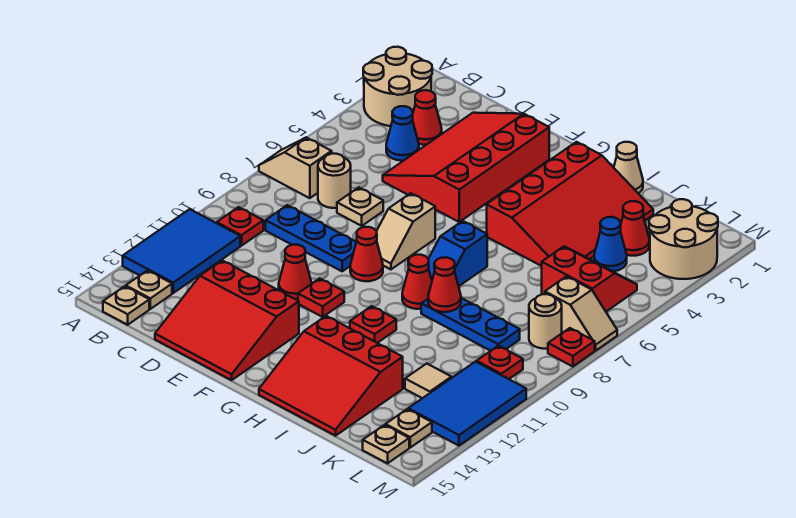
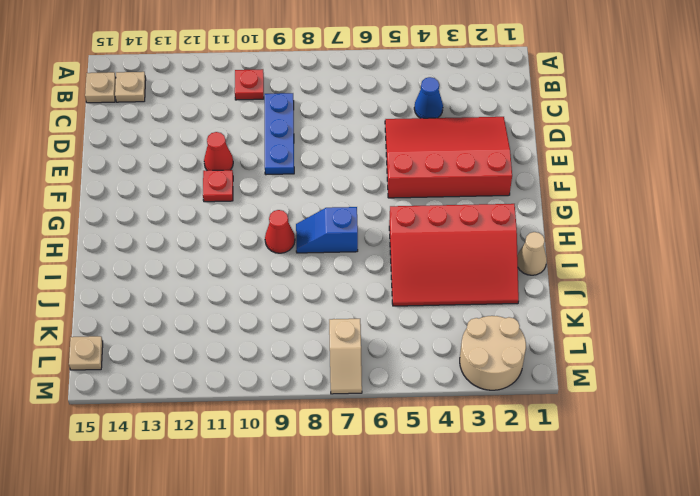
none -> tan 2x2 round brick [363,47,432,126]
none -> tan 1x2 slope [259,137,332,198]
none -> blue 2x3 tile [123,209,240,293]
none -> red 1x1 cone [413,90,442,145]

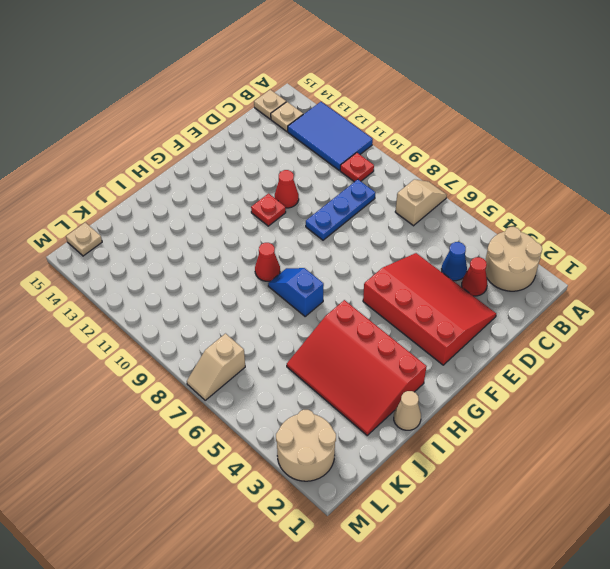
none -> tan 1x1 round brick [318,154,351,208]
none -> tan 1x1 plate [337,187,383,226]
none -> red 3x3 slope [155,260,299,380]
none -> tan 1x2 slope [377,193,435,269]

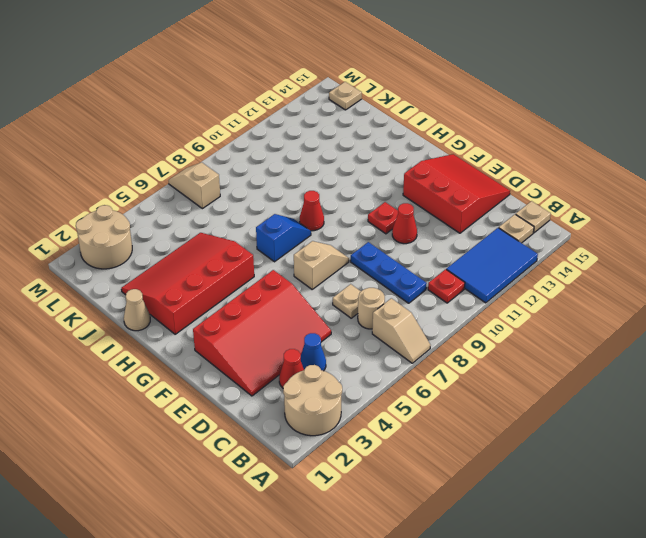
none -> red 1x1 cone [350,227,383,281]
none -> red 1x1 plate [350,306,396,343]
none -> red 3x3 slope [259,316,403,436]
none -> blue 1x3 plate [421,298,520,351]

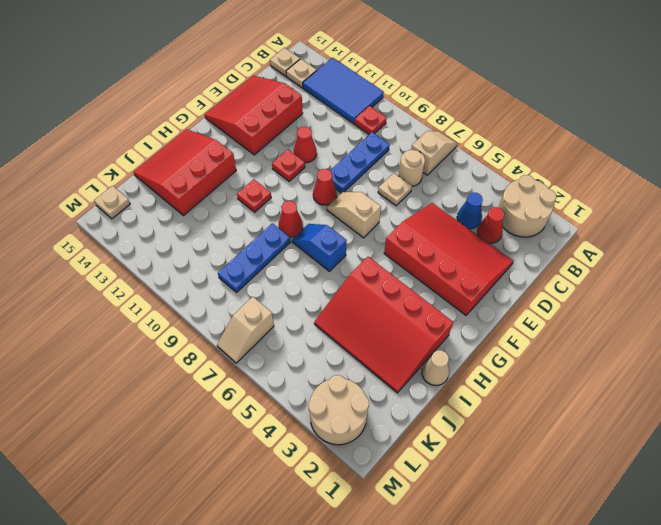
none -> red 1x1 cone [620,201,650,256]
none -> blue 1x1 cone [594,217,627,271]
none -> red 2x2 slope [542,246,637,311]
none -> tan 1x1 tile [405,364,452,398]

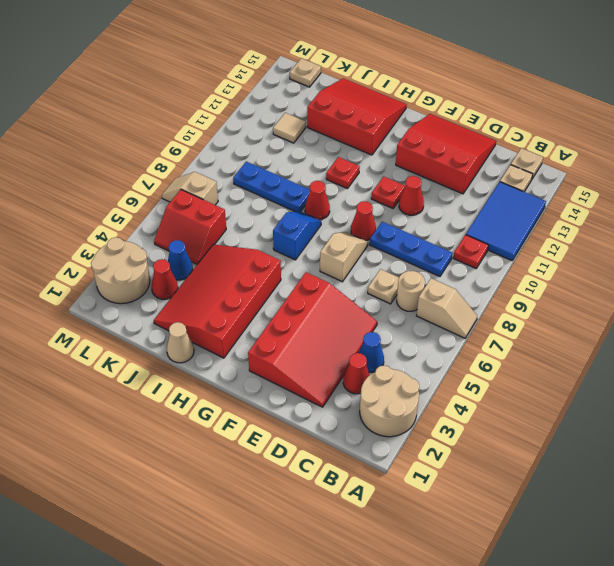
none -> tan 1x1 round brick [529,294,562,349]
none -> red 1x1 plate [477,346,523,379]
none -> blue 2x3 tile [408,362,526,446]
none -> tan 1x1 plate [386,409,432,447]

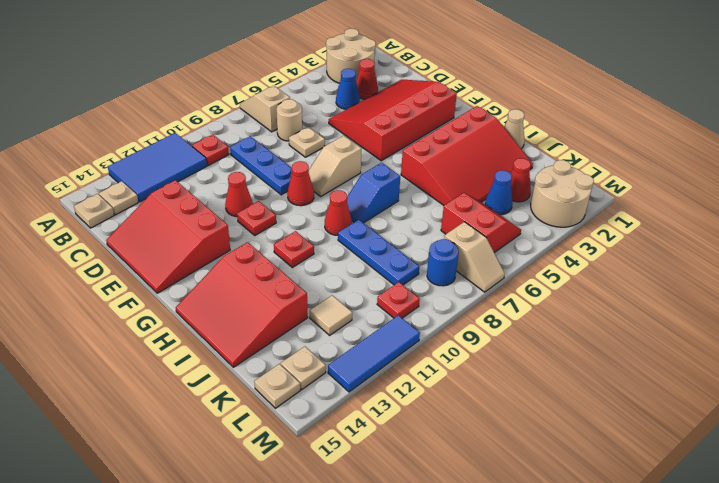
blue 1x1 round brick [427,239,459,286] -> tan 1x1 round brick [529,294,562,349]
blue 1x3 tile [328,315,420,392] -> blue 2x3 tile [408,362,526,446]
none -> red 1x1 plate [548,328,595,367]
none -> red 1x1 cone [428,257,461,312]

